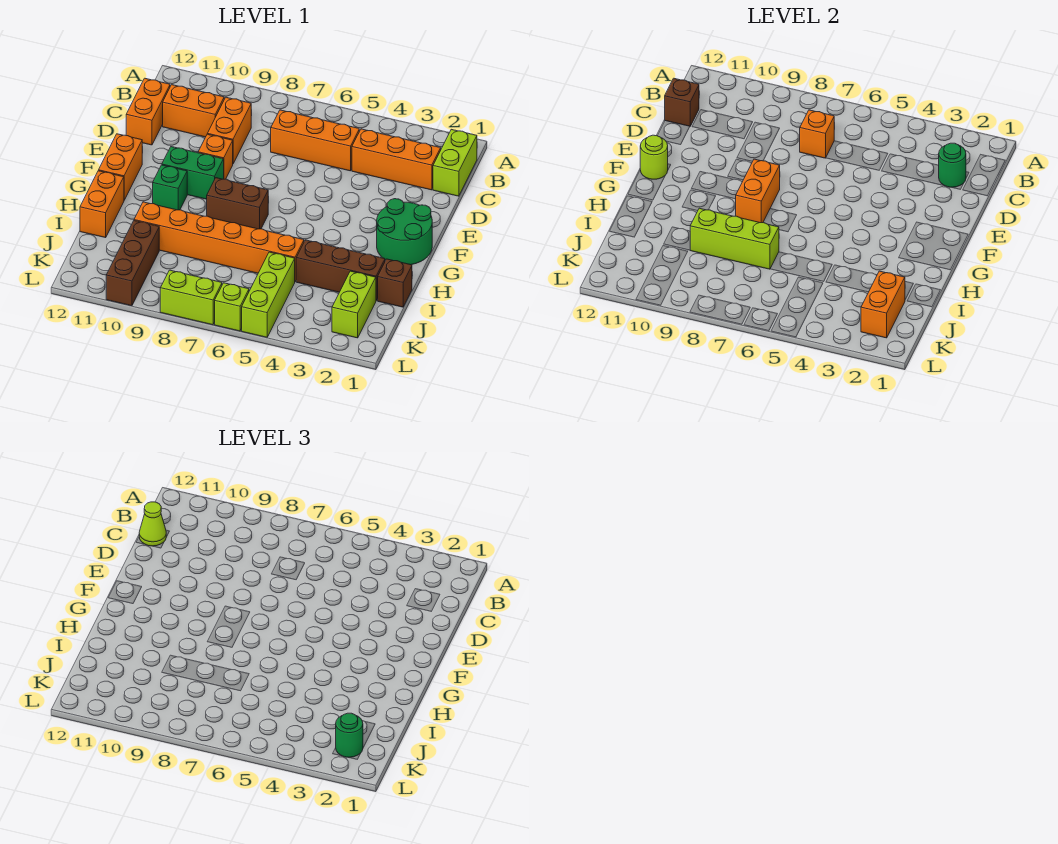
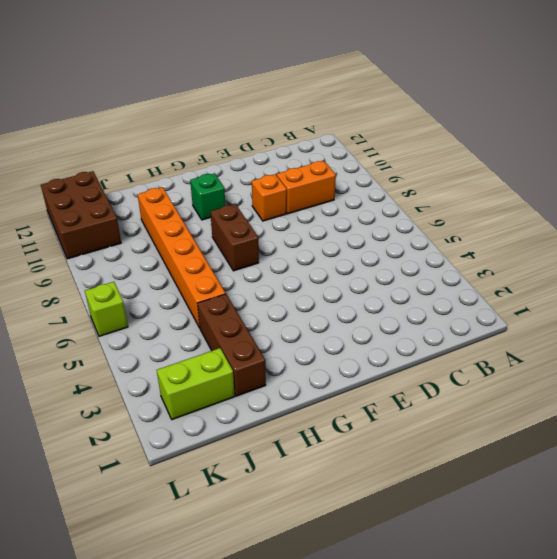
brown 2x3 brick [41,171,121,259] -> brown 1x3 brick [106,221,159,306]
none -> lime 1x2 brick [433,129,477,196]
none -> orange 1x3 brick [352,129,441,190]
none -> orange 1x3 brick [271,110,359,171]
none -> orange 1x2 brick [163,85,224,137]

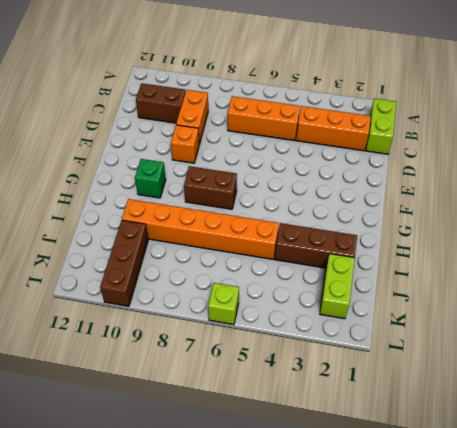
brown 1x2 brick [136,83,185,123] -> orange 1x2 brick [163,85,224,137]
none -> orange 1x2 brick [126,78,170,145]
none -> green 2x2 round brick [377,199,432,265]
none -> green 1x2 brick [162,147,224,199]
none -> orange 1x2 brick [99,134,142,200]

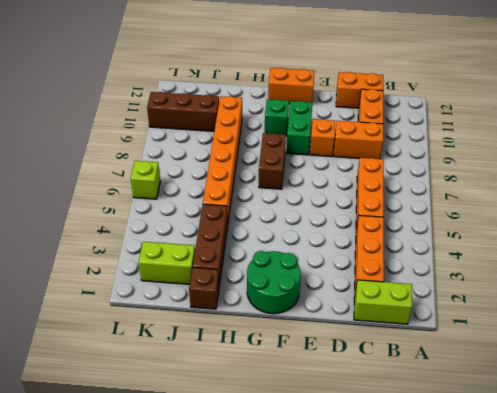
none -> orange 1x2 brick [80,171,124,238]
none -> lime 1x3 brick [242,252,295,337]
none -> lime 1x2 brick [160,270,222,325]
none -> green 1x1 round brick [939,143,966,187]

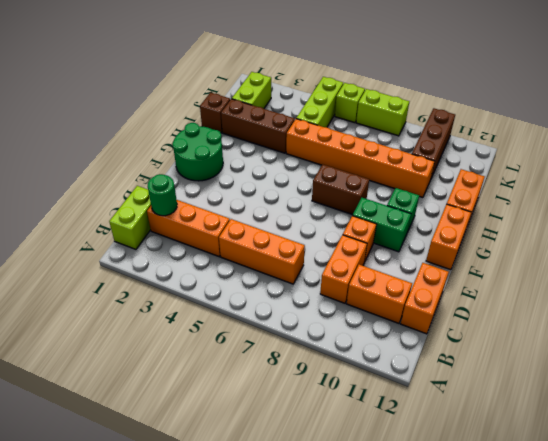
none -> orange 1x1 brick [800,110,834,158]
none -> brown 1x1 brick [665,78,699,126]
none -> orange 1x2 brick [736,159,780,223]
none -> lime 1x1 round brick [640,135,668,179]

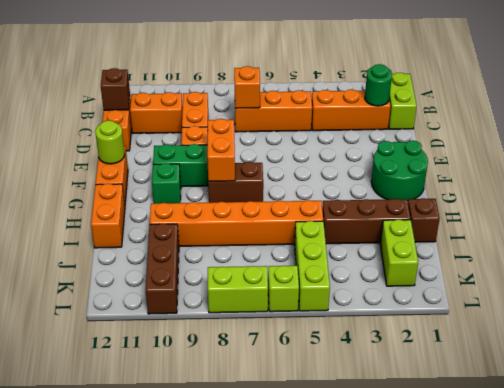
none -> lime 1x3 brick [690,208,779,269]
none -> orange 1x2 brick [861,271,905,338]
none -> lime 1x1 cone [139,502,166,546]
none -> green 1x1 round brick [336,713,363,758]

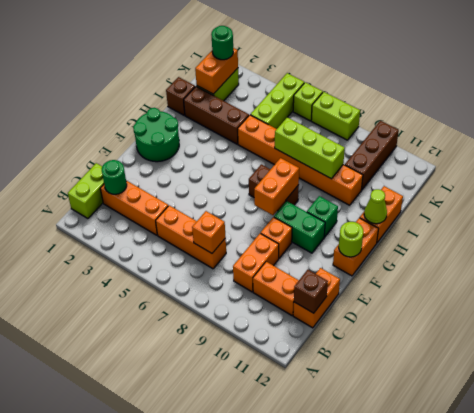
lime 1x1 cone [364,189,387,224] -> lime 1x1 cone moved to [139,502,166,546]

